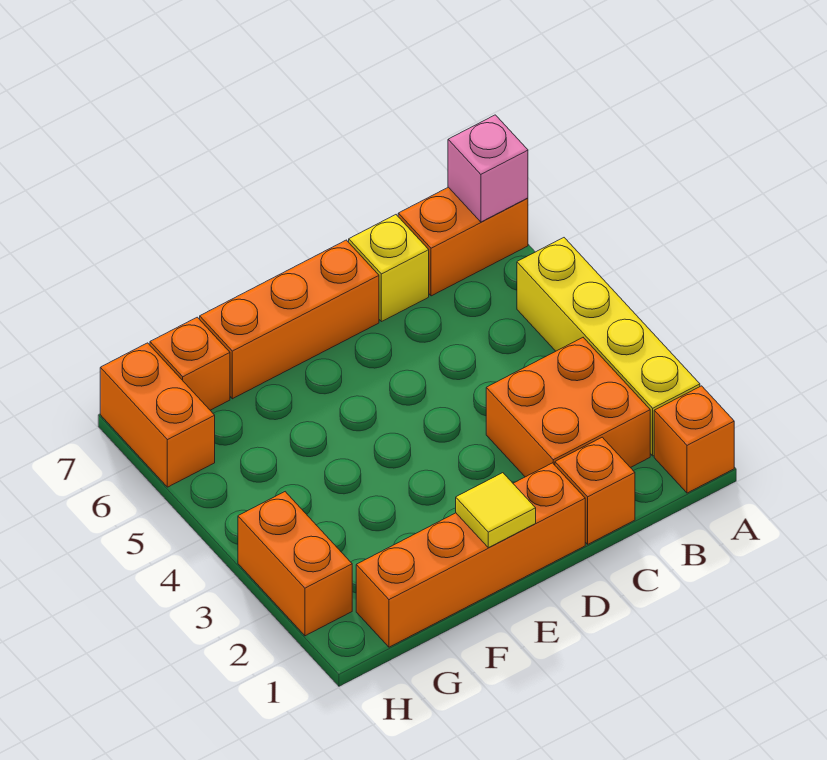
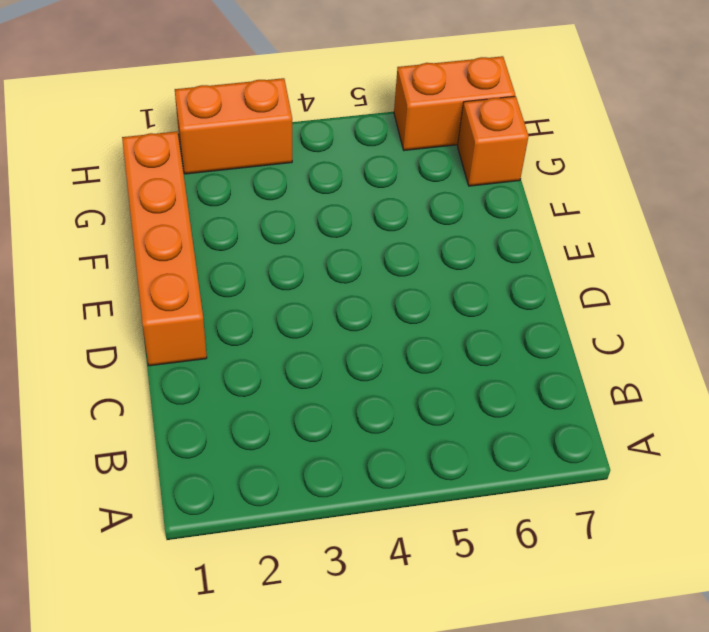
none -> orange 1x1 brick [654,386,734,493]
none -> yellow 1x4 brick [517,238,700,456]
none -> orange 1x2 brick [398,187,528,296]

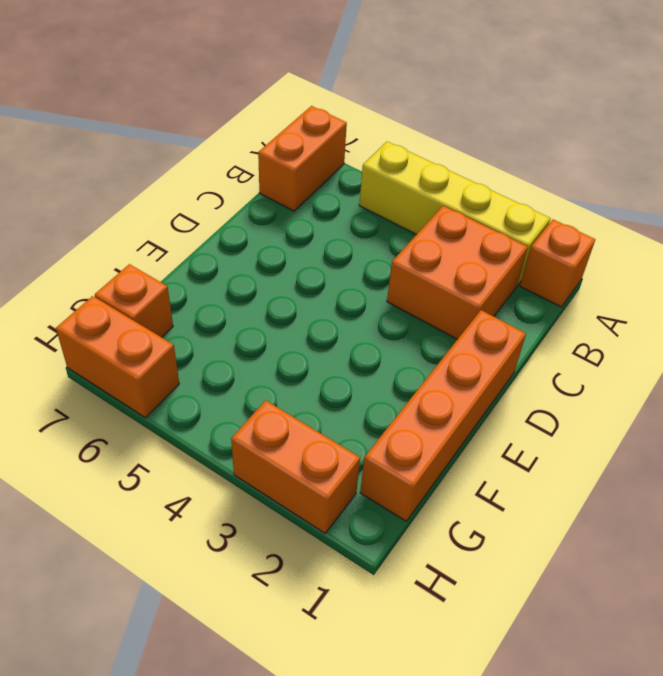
none -> orange 1x1 brick [555,437,635,544]
none -> yellow 1x1 brick [349,215,429,322]
none -> orange 1x3 brick [200,240,379,399]

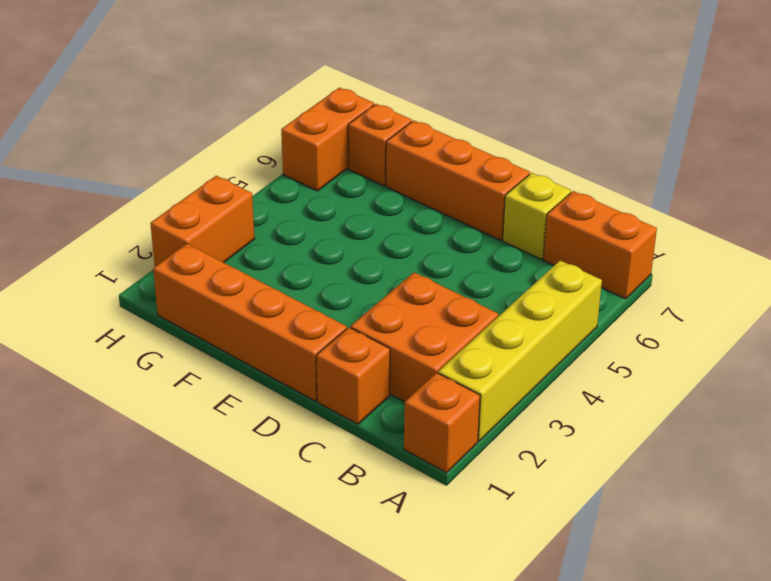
none -> pink 1x1 brick [448,115,528,222]
none -> yellow 1x1 tile [456,473,536,548]

